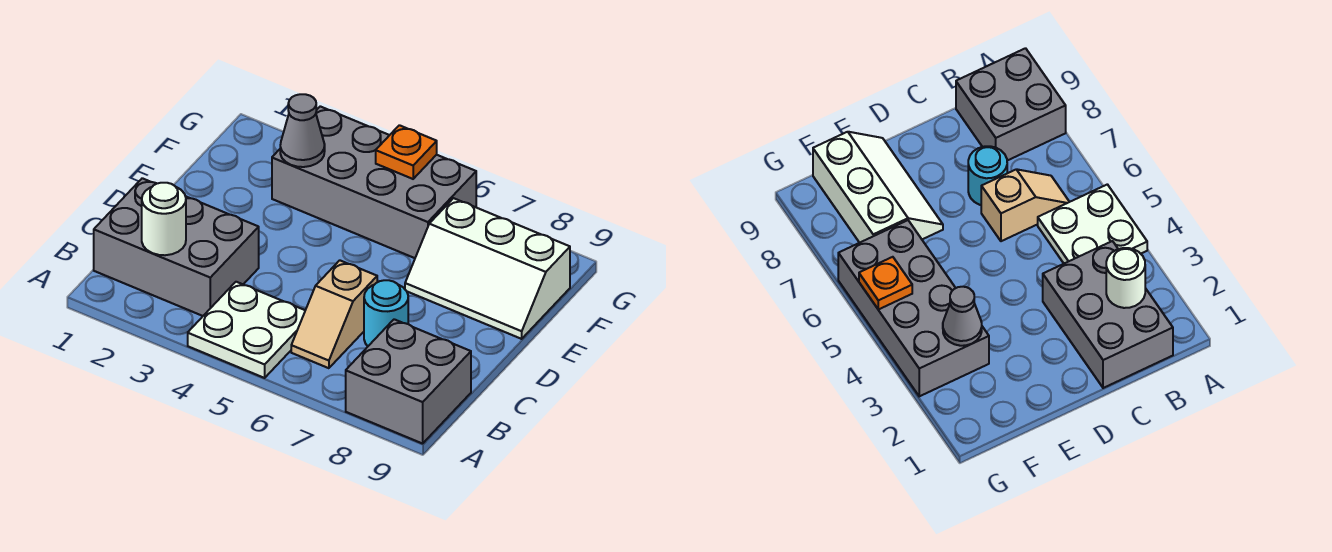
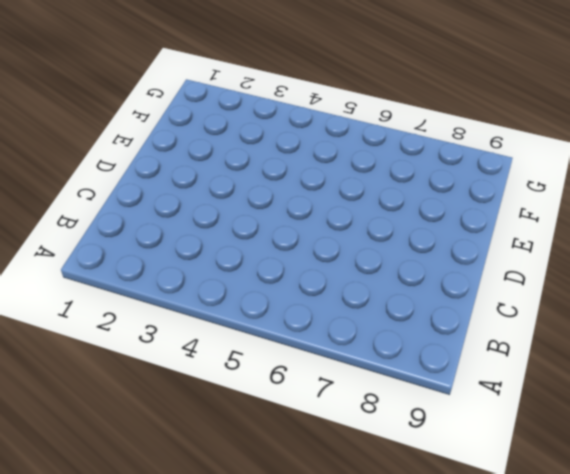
none -> white 2x2 plate [188,282,305,378]
none -> grey 2x2 brick [346,319,471,444]

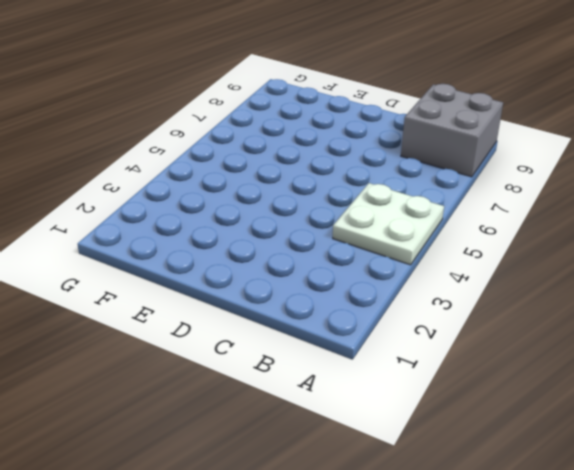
none -> grey 2x3 brick [94,178,259,316]
none -> tan 1x2 slope [291,260,377,368]

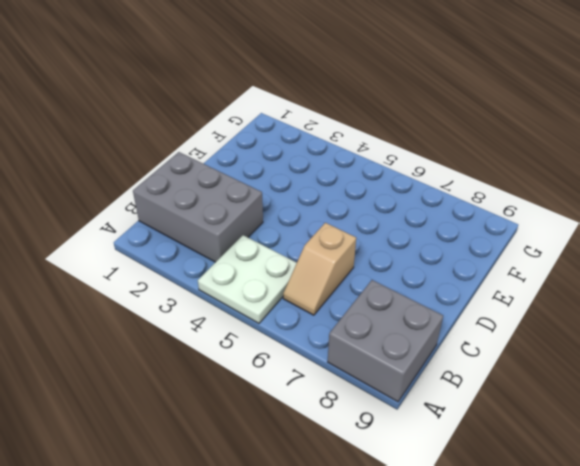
none -> cyan 1x1 round brick [364,280,408,346]
none -> white 2x3 slope [405,198,570,339]

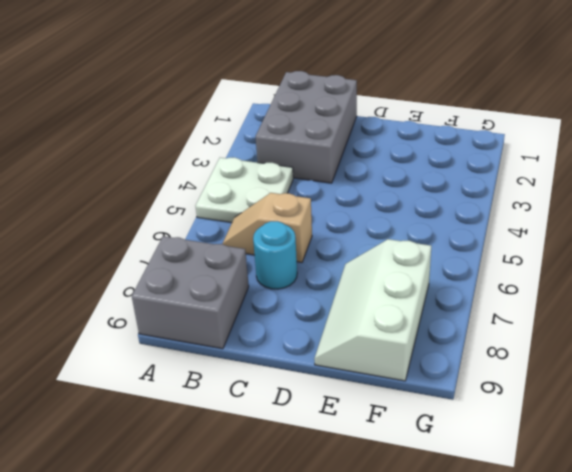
none -> grey 2x4 brick [272,106,476,258]
none -> white 1x1 round brick [142,183,186,255]

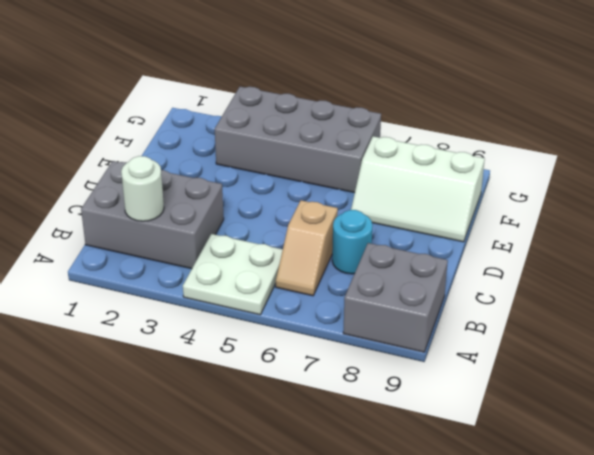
none -> grey 1x1 cone [280,94,325,167]
none -> orange 1x1 plate [376,125,437,179]

